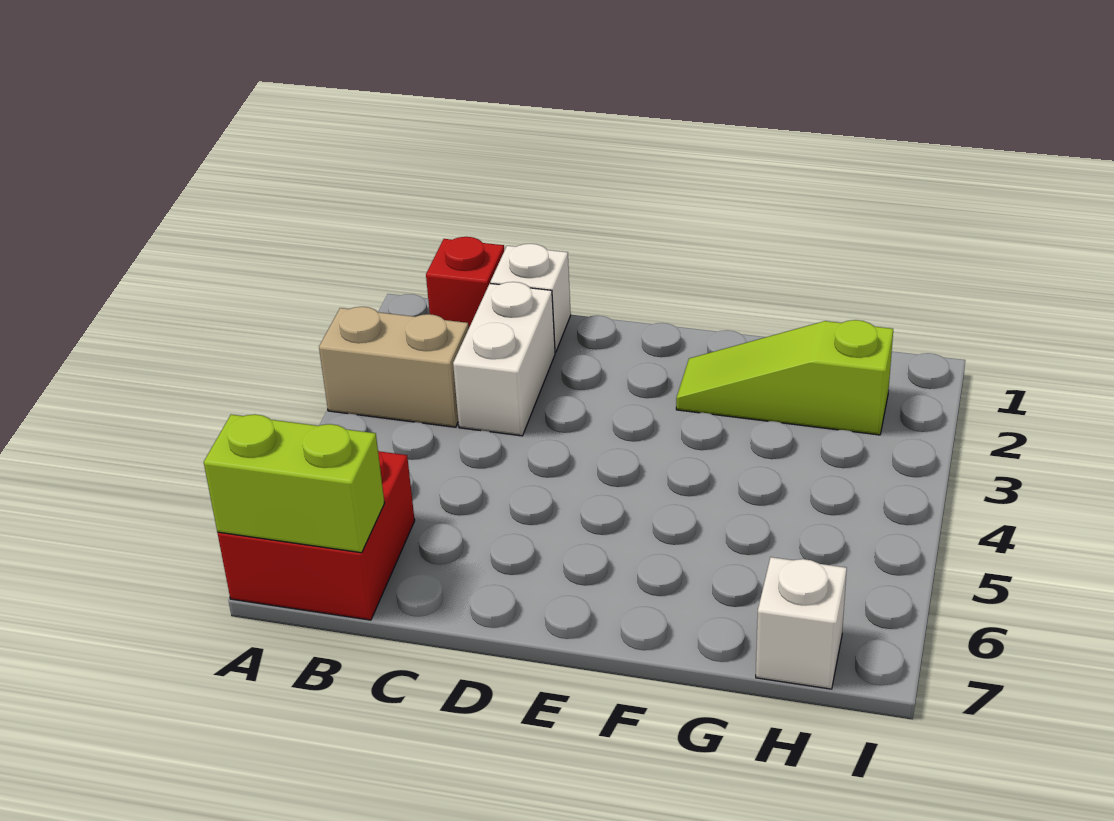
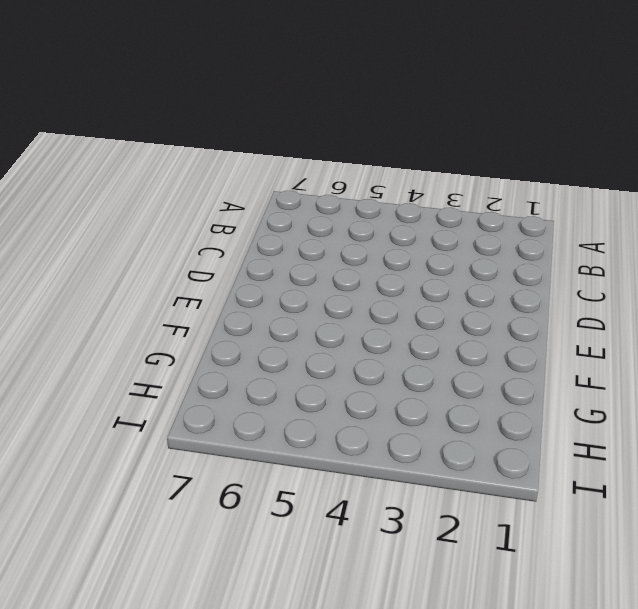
none -> tan 1x2 brick [319,307,469,427]
none -> red 2x2 brick [218,451,415,620]

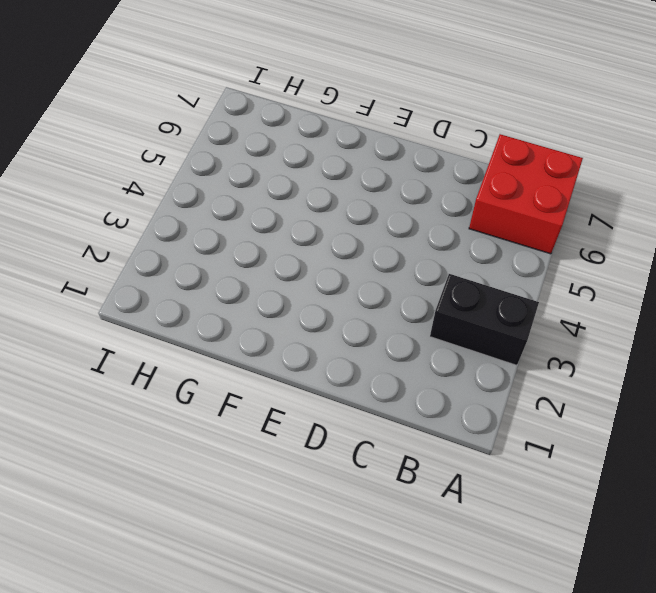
black 1x2 brick [430,274,539,365] -> tan 1x2 brick [319,307,469,427]
none -> red 1x1 brick [426,237,504,327]
none -> white 1x1 brick [490,244,571,352]

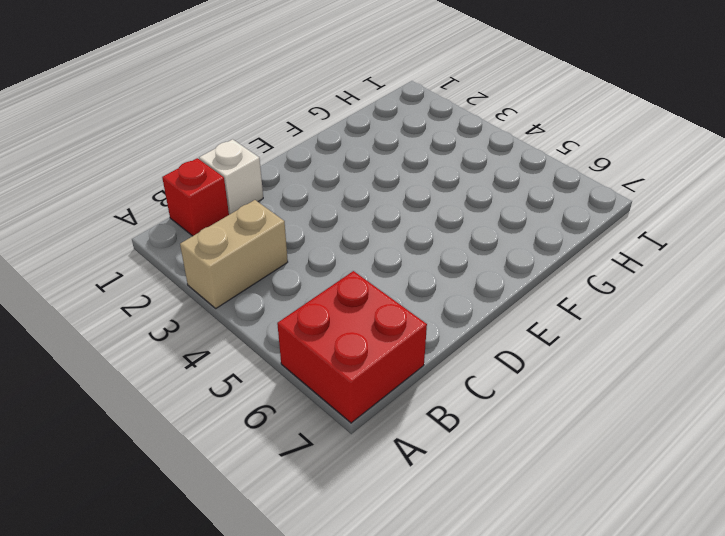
none -> white 1x2 brick [453,282,555,436]
none -> lime 1x3 slope [676,320,893,435]

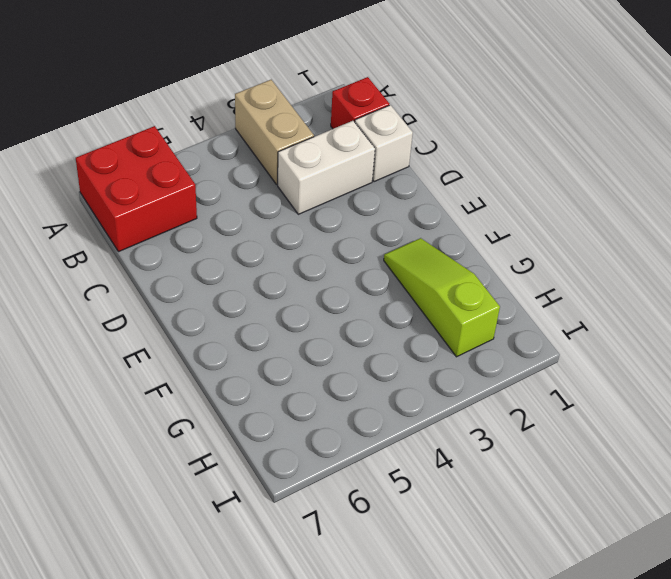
none -> white 1x1 brick [756,557,847,689]
none -> lime 1x2 brick [204,414,385,553]

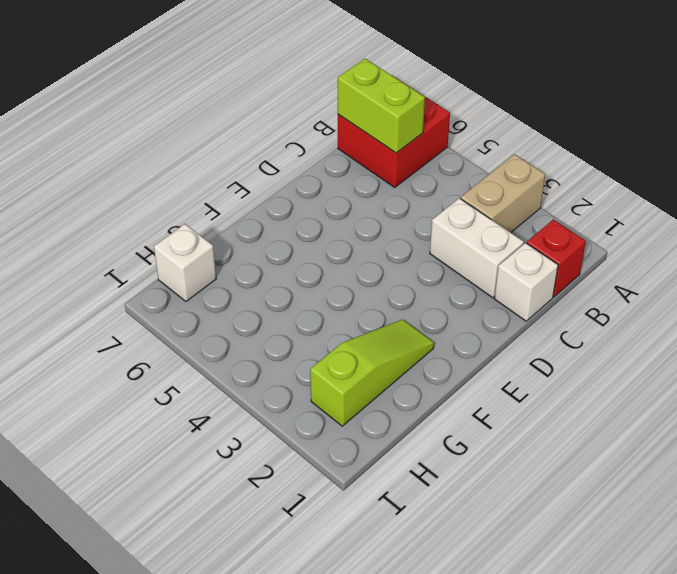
lime 1x2 brick [338,59,425,153] -> lime 1x2 brick turned to [204,414,385,553]

